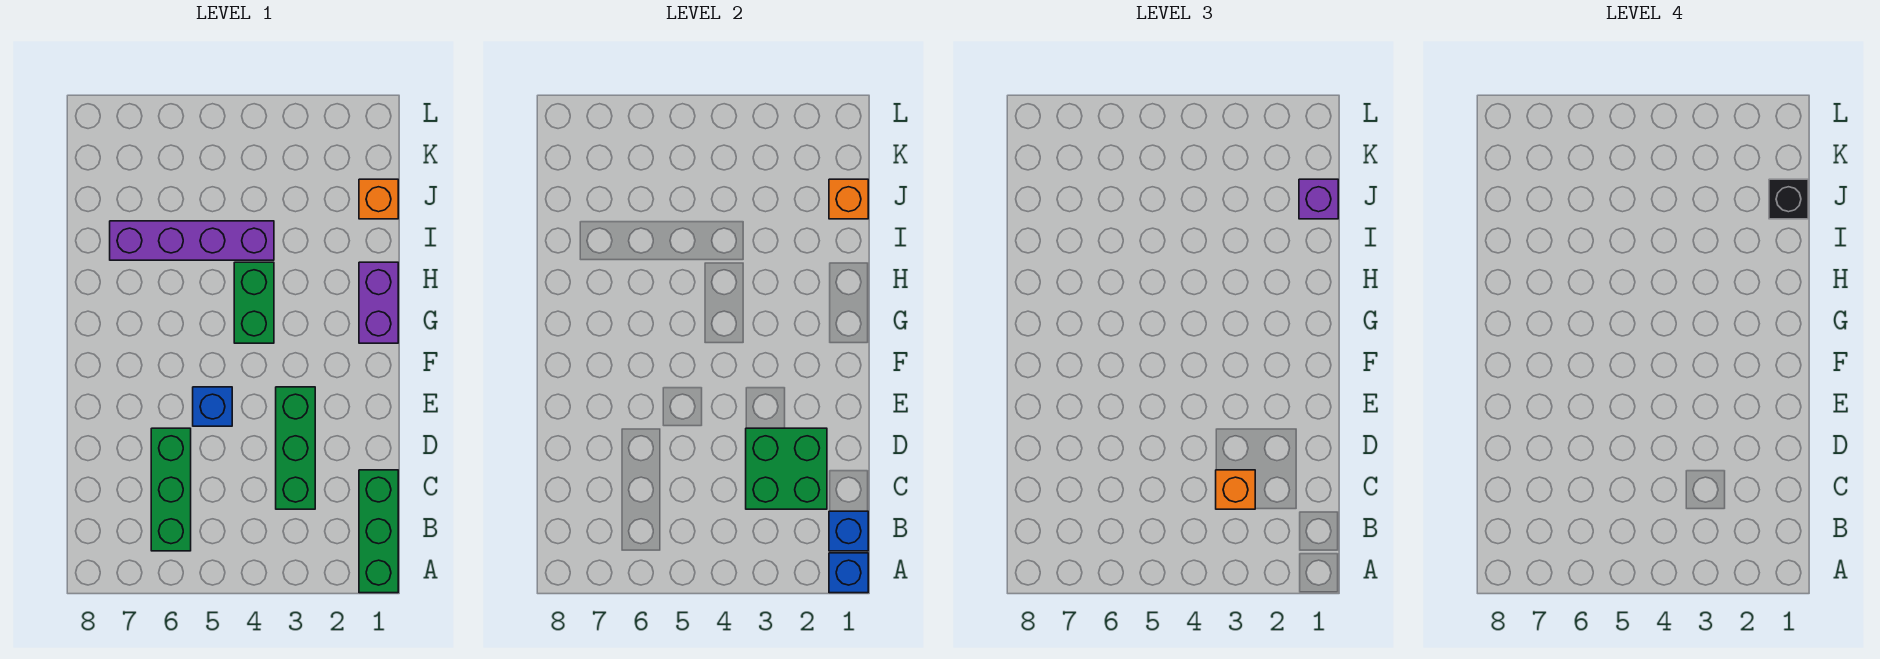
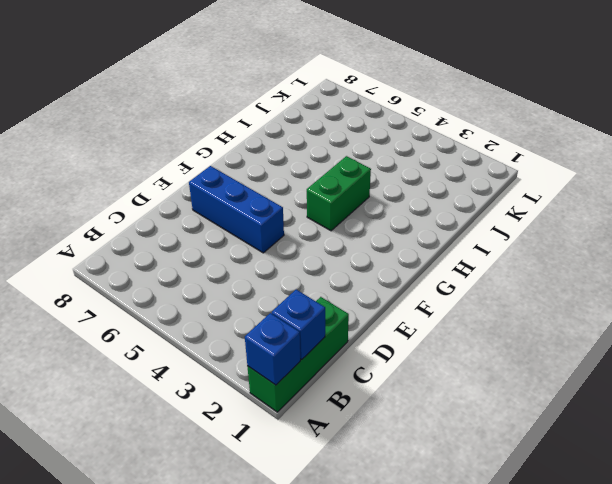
blue 1x3 brick [189,166,284,253] -> blue 1x1 brick [193,387,232,426]
none -> green 1x3 brick [151,428,191,551]
none -> green 1x3 brick [276,387,315,509]
none -> purple 1x2 brick [359,262,398,343]

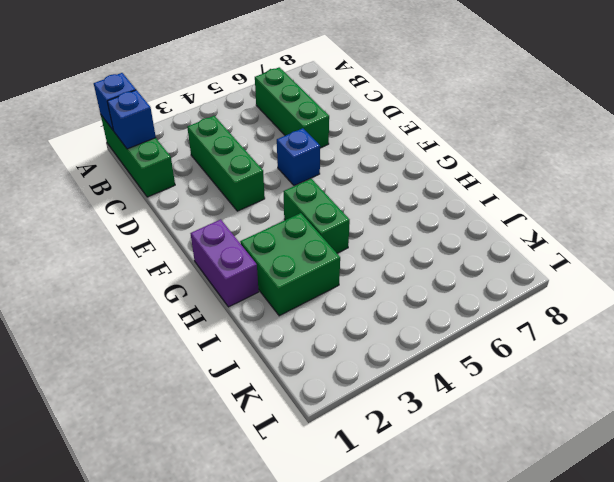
green 2x2 brick [240,213,340,316] -> green 2x2 brick moved to [746,428,827,509]
none -> purple 1x4 brick [110,221,274,260]
none -> orange 1x1 brick [359,179,398,219]
none -> orange 1x1 brick [829,179,868,219]

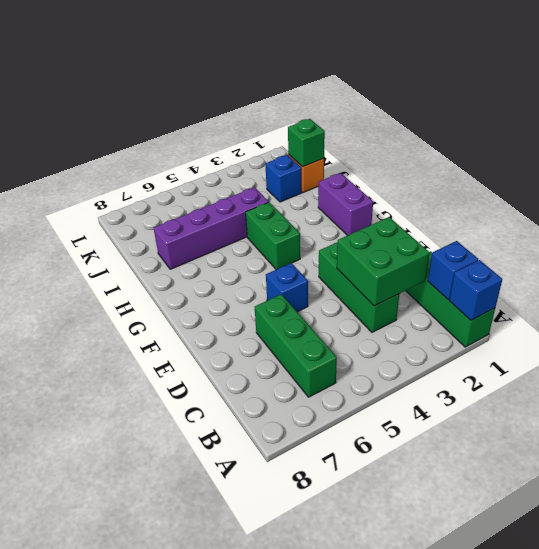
green 1x1 brick [288,119,325,167] -> orange 1x1 brick [829,179,868,219]
blue 1x1 brick [265,155,302,202] -> none
none -> orange 1x1 brick [1216,470,1255,509]
none -> purple 1x1 brick [1299,179,1338,219]
none -> black 1x1 brick [1769,179,1808,219]

